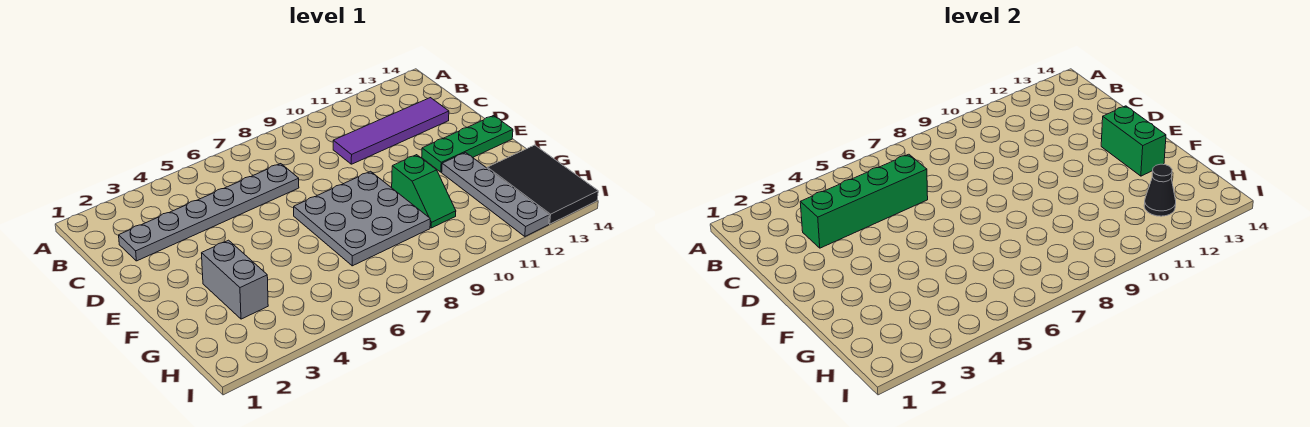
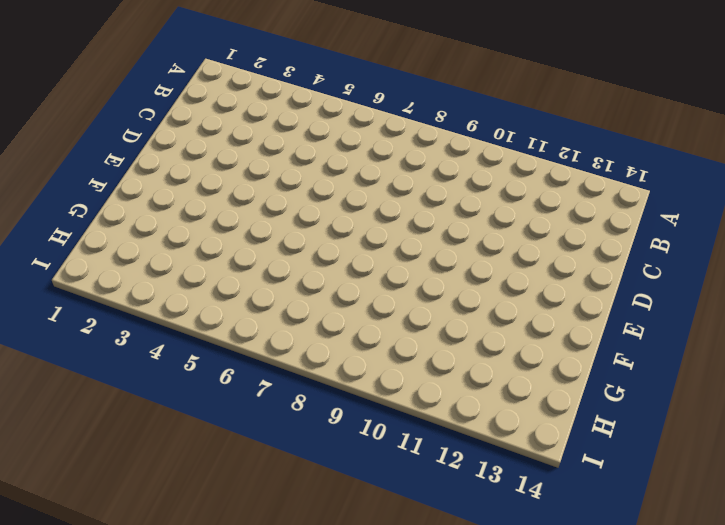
none -> grey 1x6 plate [119,164,299,261]
none -> purple 1x4 tile [333,98,449,164]

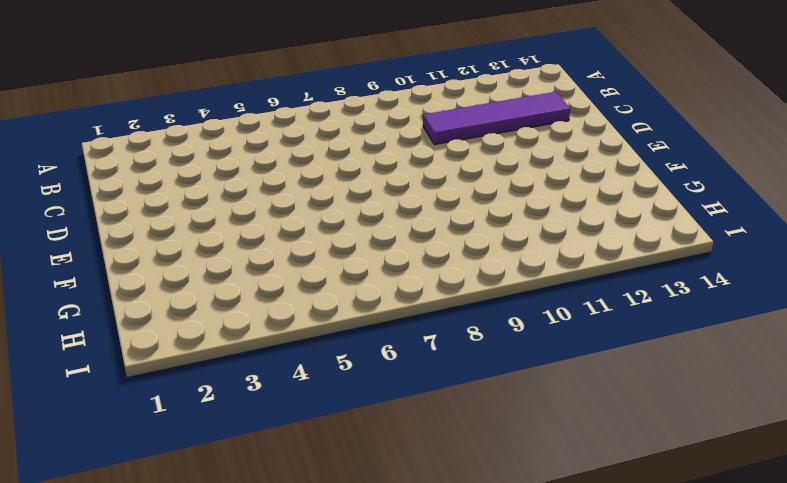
none -> grey 1x6 plate [119,164,299,261]
none -> grey 3x3 plate [294,171,430,266]

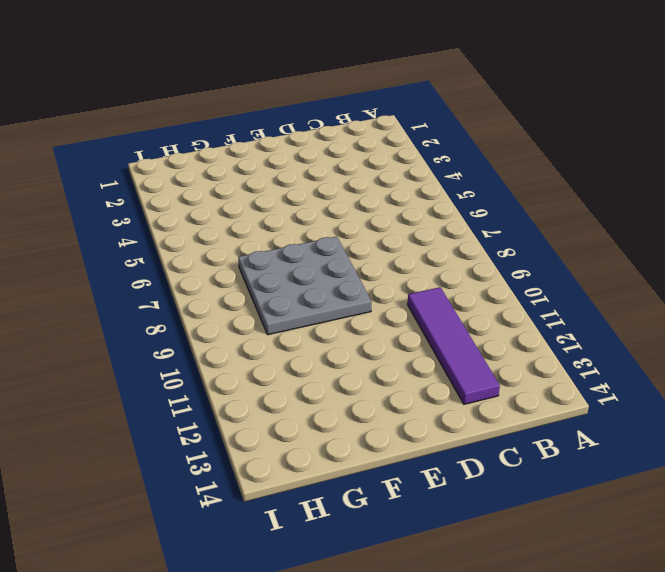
none -> grey 1x6 plate [119,164,299,261]
none -> green 1x3 plate [422,116,513,172]

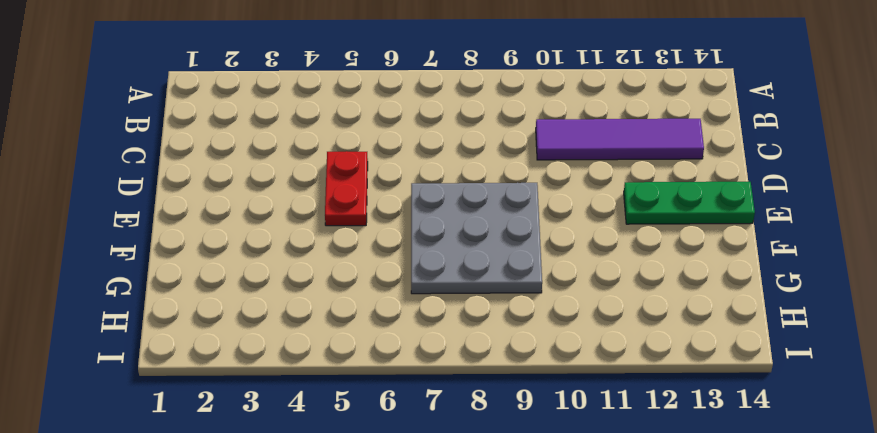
red 1x2 plate [325,151,368,226] -> none
none -> grey 1x6 plate [119,164,299,261]
none -> grey 1x2 brick [202,240,268,319]

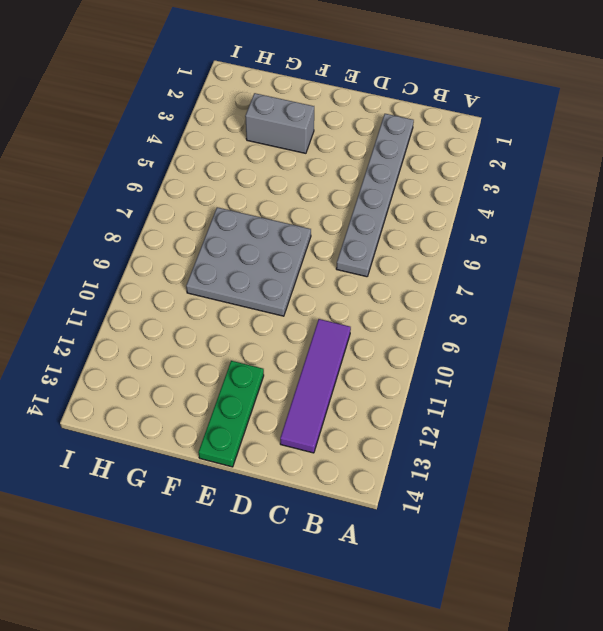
none -> green 1x2 slope [392,155,456,228]
none -> grey 1x4 plate [442,152,549,236]

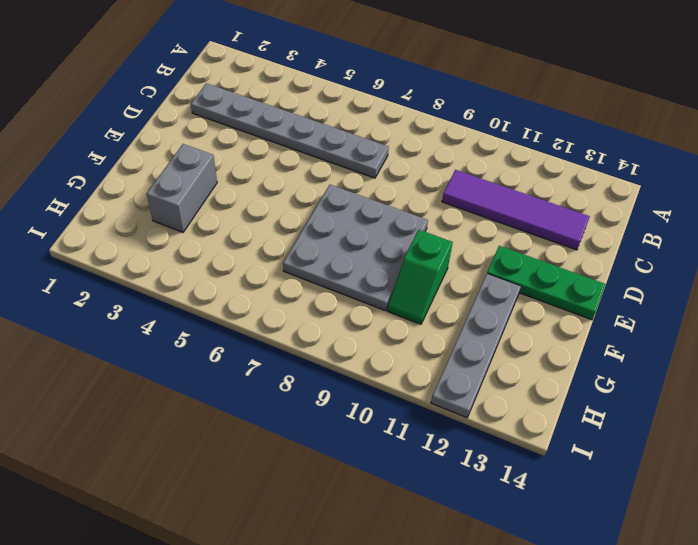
none -> black 2x3 tile [487,145,598,224]
none -> green 1x4 brick [800,154,928,248]

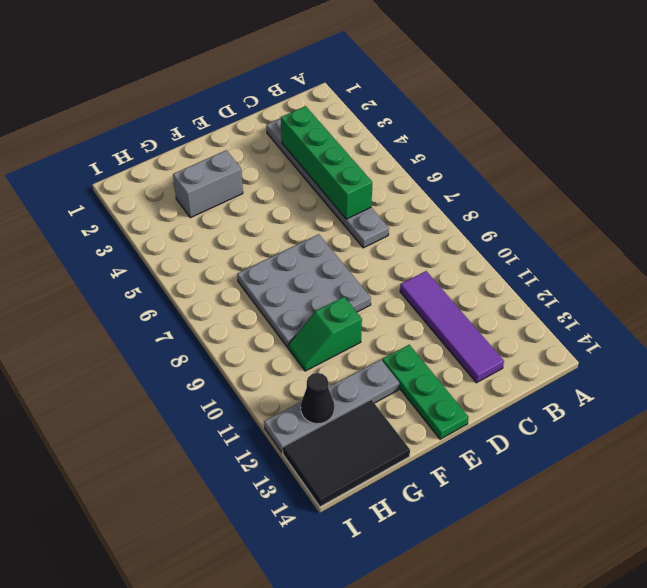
none -> green 1x2 brick [1101,106,1166,176]

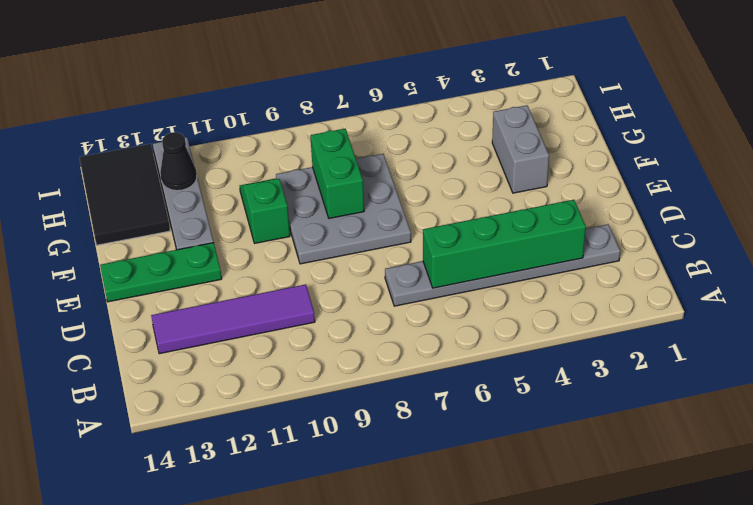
green 1x2 brick [310,129,364,218] -> green 1x2 brick moved to [1101,106,1166,176]

